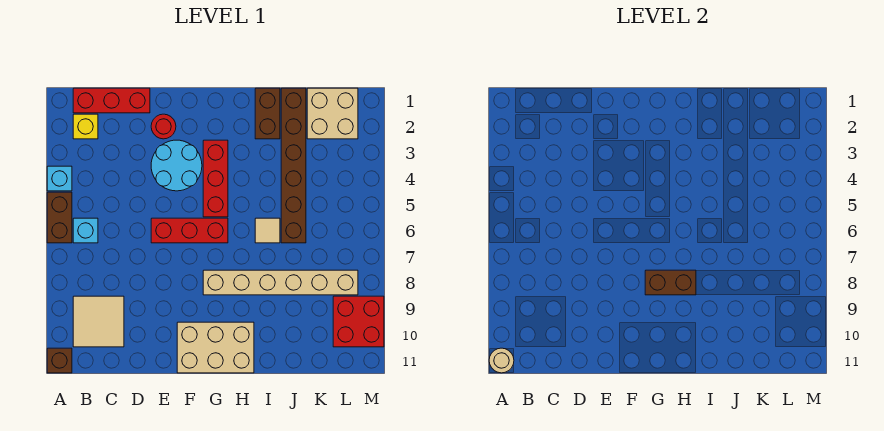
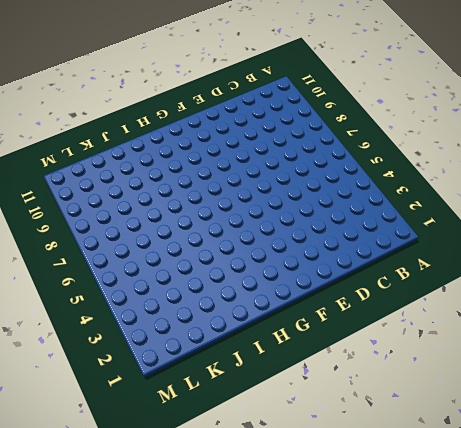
none -> cyan 1x1 brick [47,166,72,191]
none -> brown 1x2 brick [47,192,72,243]
none -> brown 1x1 brick [47,348,72,373]

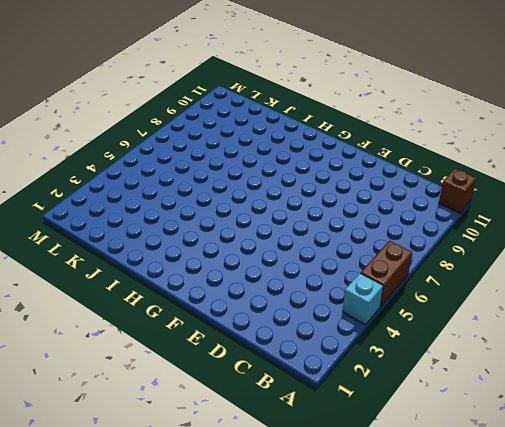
none -> red 1x3 brick [73,88,150,113]
none -> yellow 1x1 brick [73,114,98,139]
none -> cyan 1x1 brick [73,218,98,243]

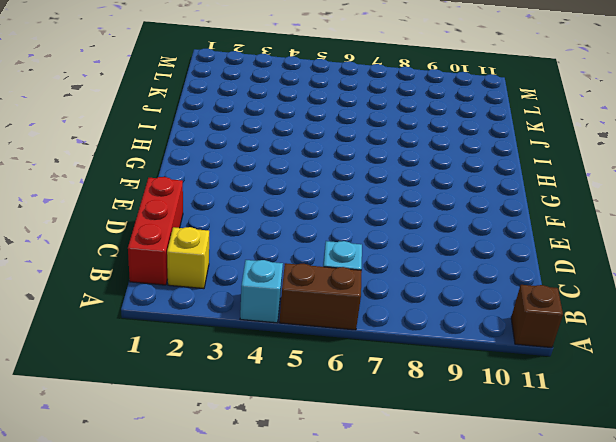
none -> tan 2x2 tile [73,296,124,347]
none -> red 1x1 round brick [151,114,176,139]
none -> cyan 2x2 round brick [151,140,202,191]

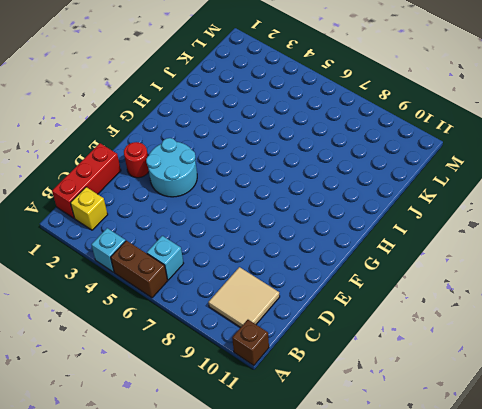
none -> red 1x3 brick [151,218,228,243]
none -> tan 2x3 brick [177,322,254,373]
none -> red 1x3 brick [203,140,228,217]

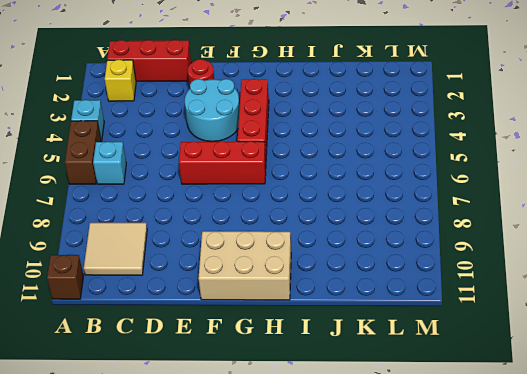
none -> tan 1x6 brick [203,270,358,295]
none -> brown 1x2 brick [255,88,280,139]
none -> tan 1x1 tile [255,218,280,243]

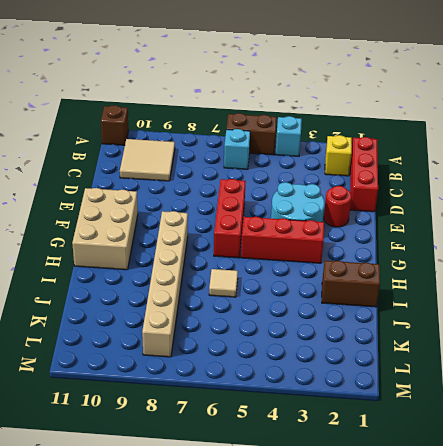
none -> brown 1x6 brick [281,88,306,243]
none -> tan 2x2 brick [307,88,358,139]
none -> red 2x2 brick [333,296,384,347]

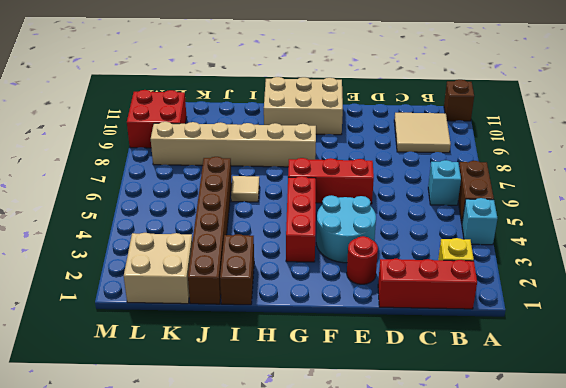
none -> tan 1x1 round brick [489,348,514,373]
none -> brown 1x2 brick [645,270,696,295]

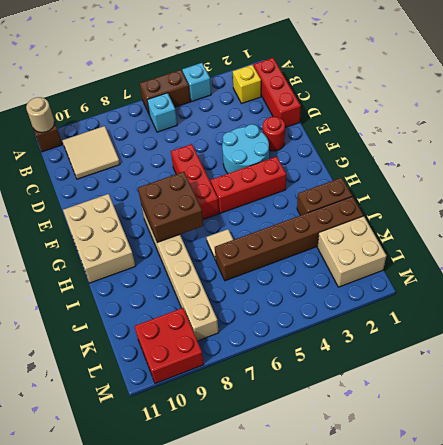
brown 2x2 brick [138,172,204,243] -> brown 1x2 brick [645,270,696,295]

